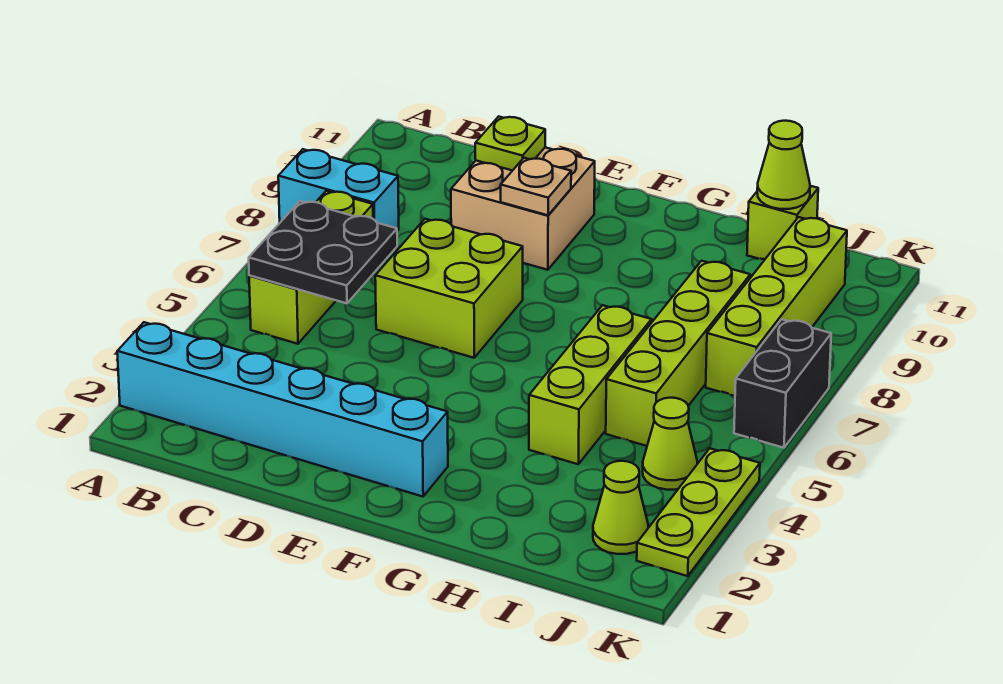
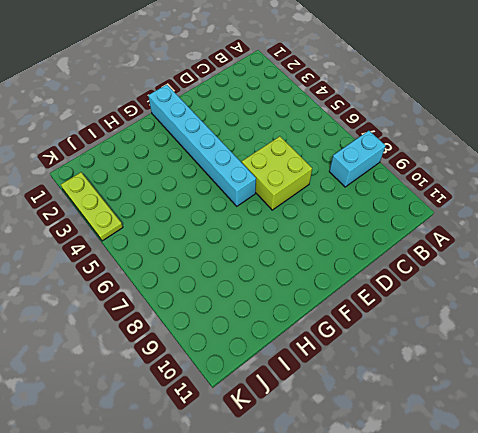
cyan 1x6 brick [148,85,256,206] -> cyan 1x6 brick turned to [117,322,448,497]
none -> lime 1x3 brick [249,191,373,344]
none -> tan 2x2 brick [451,147,595,270]
none -> lime 1x3 brick [529,305,652,464]

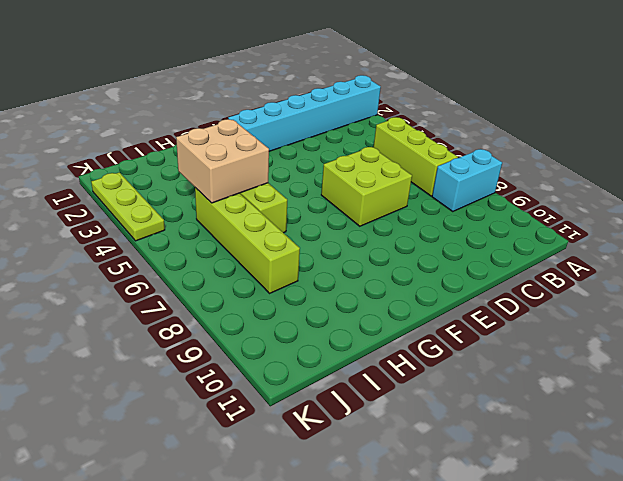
tan 2x2 brick [176,119,269,203] -> tan 2x2 brick moved to [451,147,595,270]
none -> lime 1x1 brick [747,186,818,259]
none -> lime 1x1 cone [593,461,649,554]
none -> lime 1x1 cone [643,398,697,490]

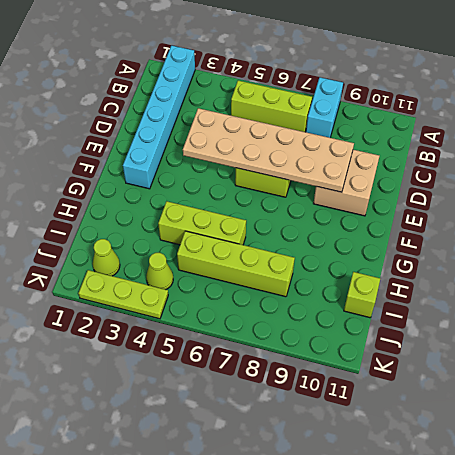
tan 2x6 plate [183,108,354,192] -> tan 1x1 plate [501,158,571,215]
none -> lime 1x4 brick [706,217,847,396]
none -> black 1x2 brick [734,319,831,448]
none -> black 2x2 plate [249,201,397,303]

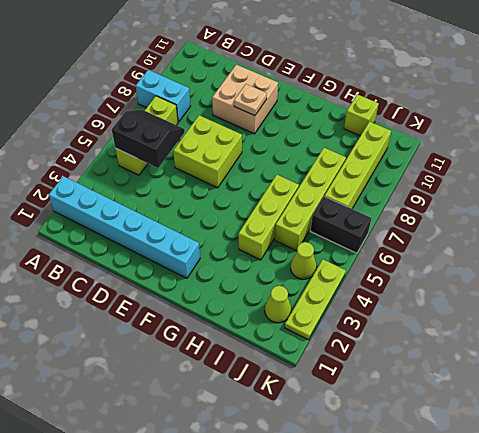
black 2x2 slope [112,109,185,168] -> black 2x2 plate [249,201,397,303]
black 1x2 brick [310,196,372,253] -> black 1x2 brick turned to [734,319,831,448]
none -> lime 1x1 plate [475,116,545,171]
none -> lime 1x1 cone [757,121,810,209]

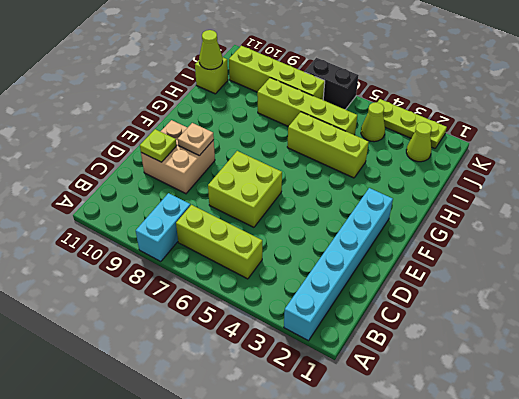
none -> black 2x2 plate [249,201,397,303]

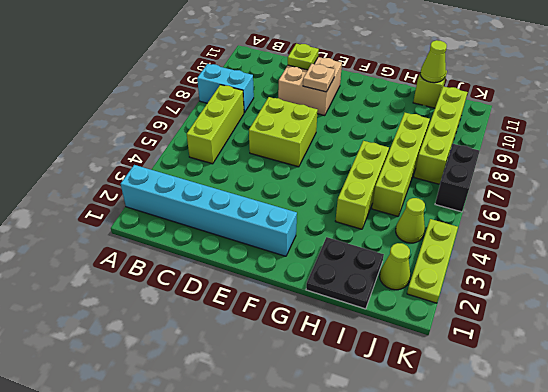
black 2x2 plate [306,237,384,309] -> black 2x2 plate moved to [249,201,397,303]

